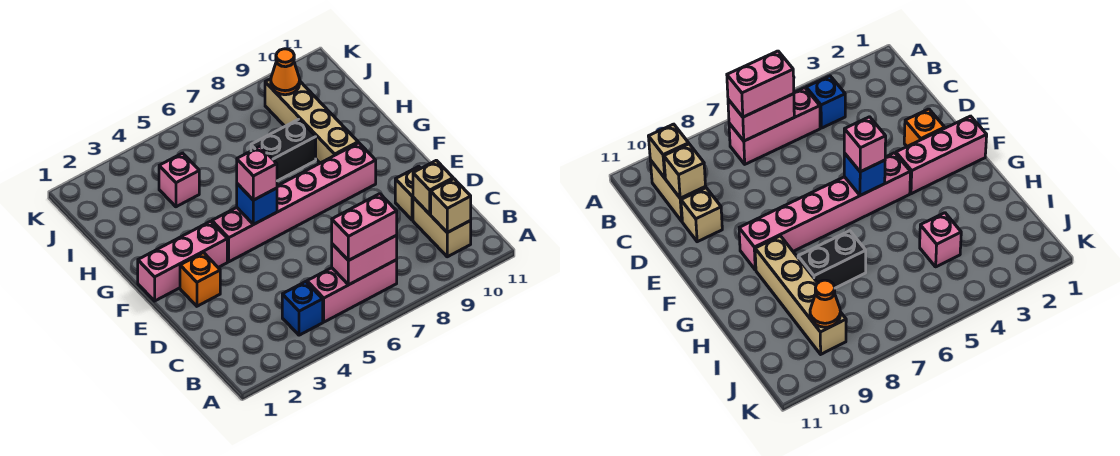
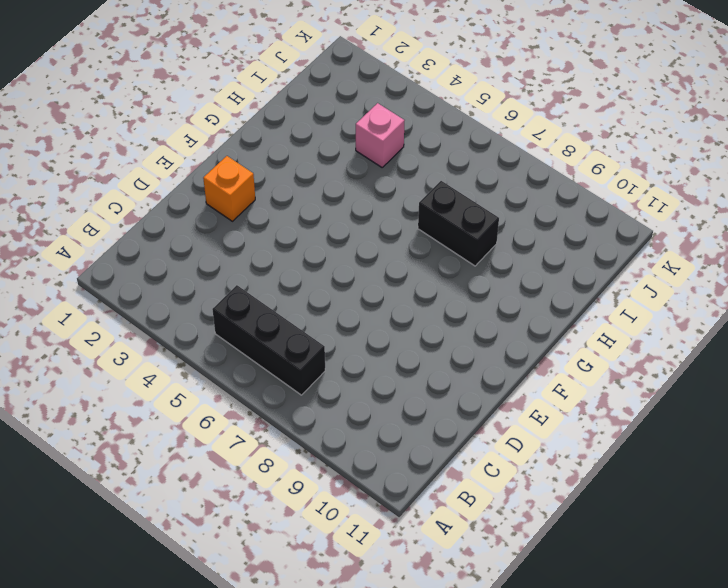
black 1x3 brick [212,285,325,395] -> pink 1x3 brick [307,260,397,322]
none -> blue 1x1 brick [282,282,323,335]
none -> tan 1x2 brick [413,197,471,257]
none -> tan 1x1 brick [395,166,421,220]

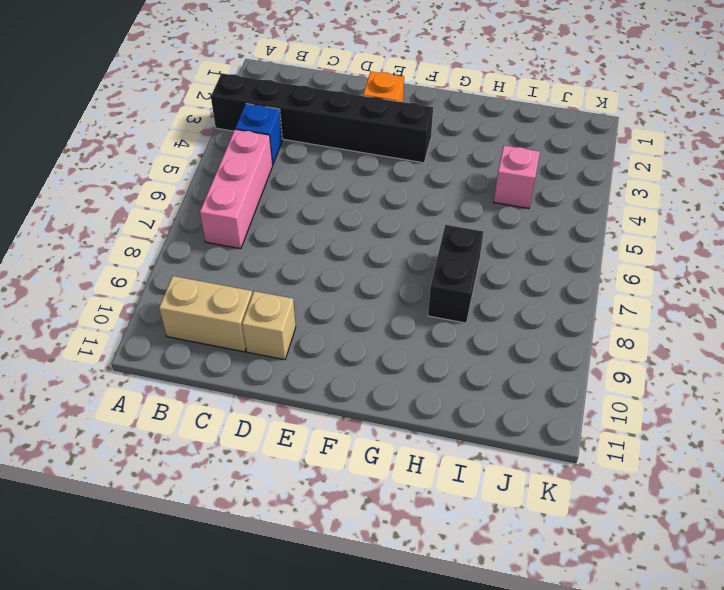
black 1x6 brick [211,73,433,163] -> pink 1x3 brick [138,221,227,301]
none -> pink 1x6 brick [212,143,376,262]
none -> tan 1x4 brick [265,79,358,163]
none -> pink 1x2 brick [332,235,397,285]

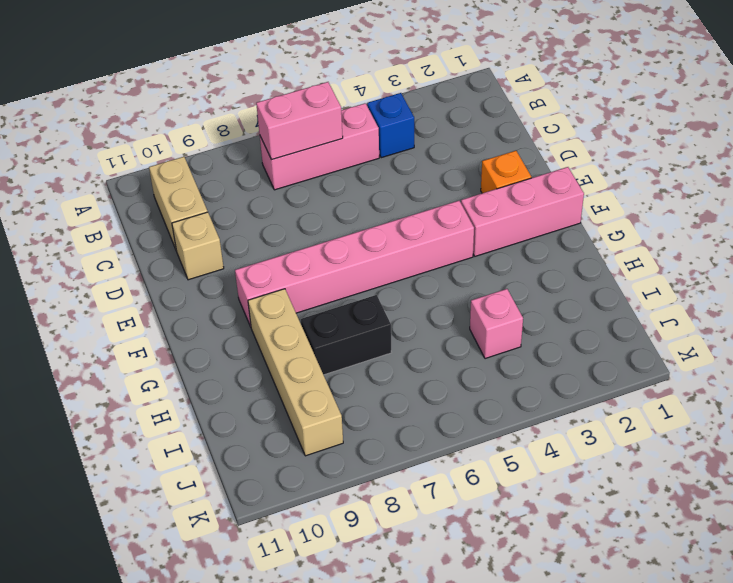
none -> tan 1x1 brick [431,179,471,233]
none -> tan 1x1 brick [413,160,453,214]
none -> blue 1x1 brick [237,184,277,225]

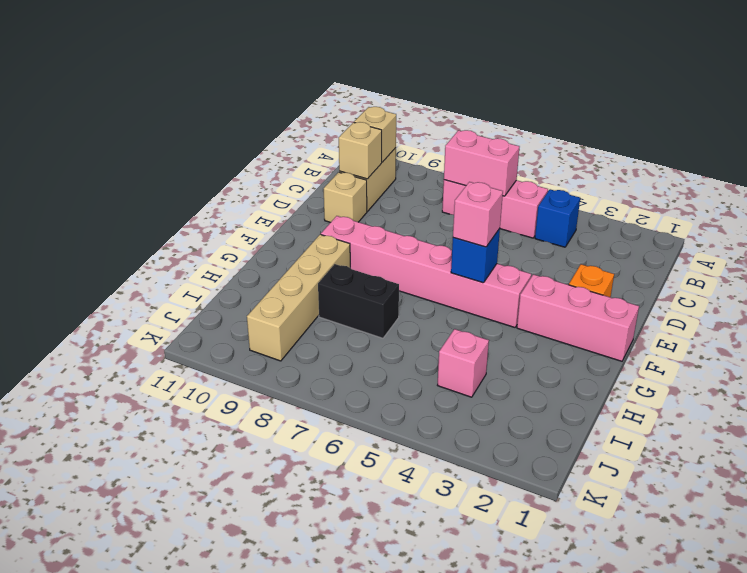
none -> orange 1x1 cone [271,49,300,95]
none -> pink 1x2 brick [332,194,397,261]

